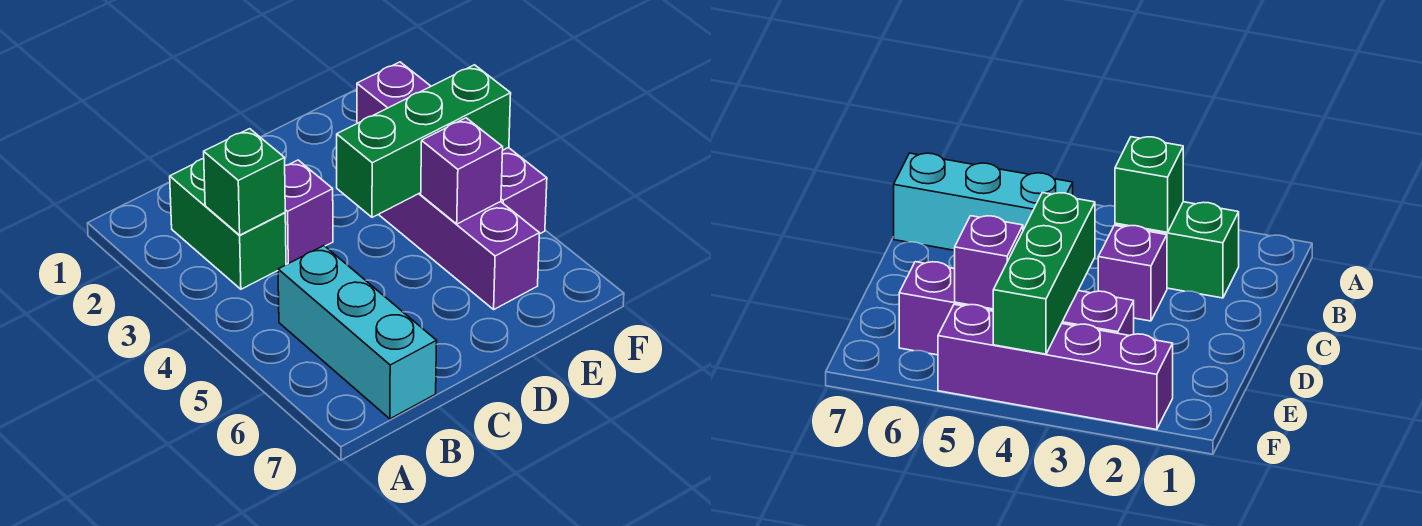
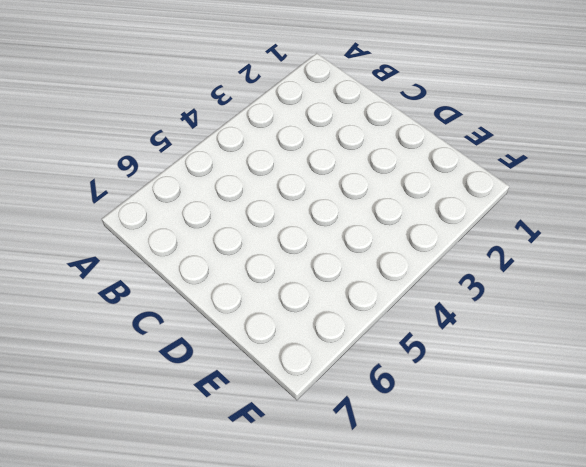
none -> green 1x2 brick [170,159,286,289]
none -> cyan 1x3 brick [278,246,437,419]

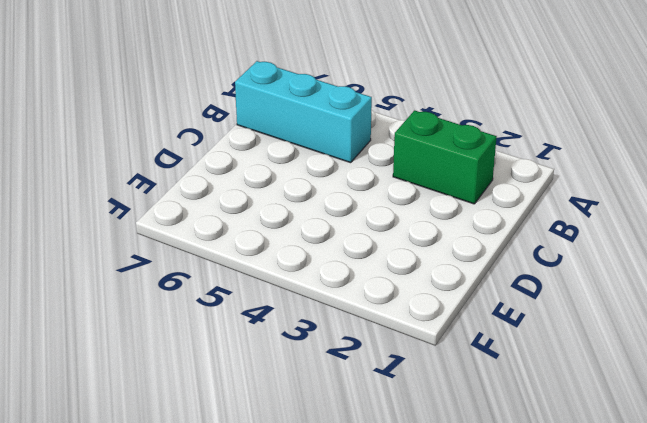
none -> purple 1x1 brick [285,160,333,264]
none -> purple 1x4 brick [379,193,540,309]

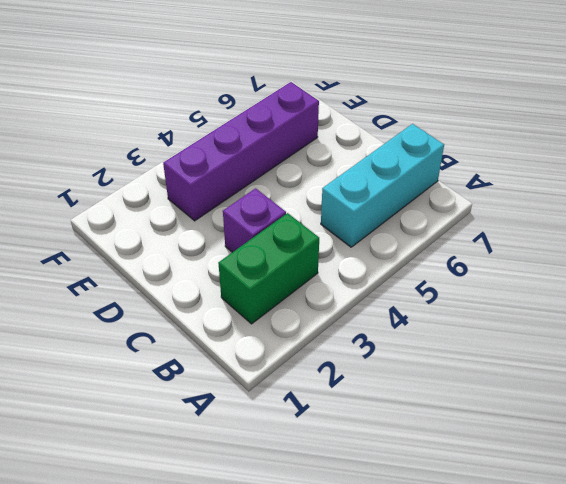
none -> purple 1x4 brick [357,62,547,234]
none -> green 1x1 brick [204,129,285,235]

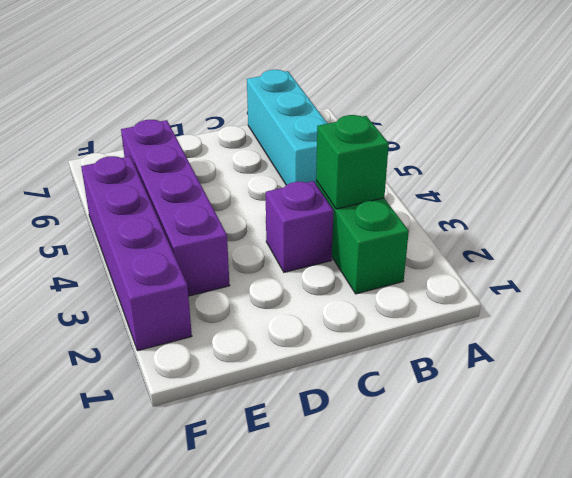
none -> green 1x3 brick [337,65,511,217]
none -> purple 1x1 brick [421,118,503,224]

